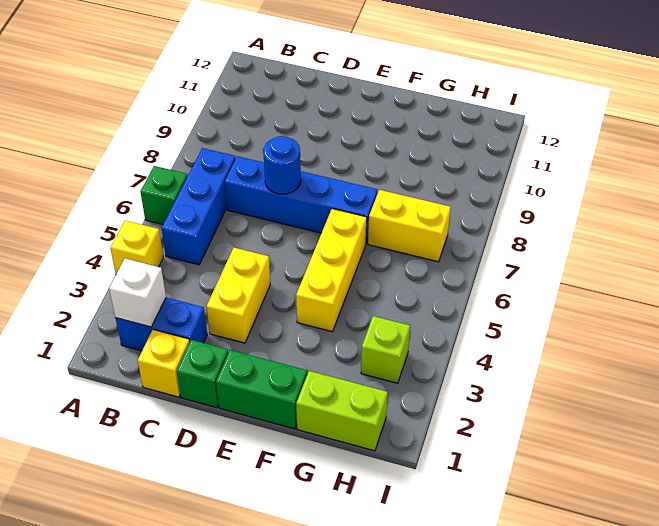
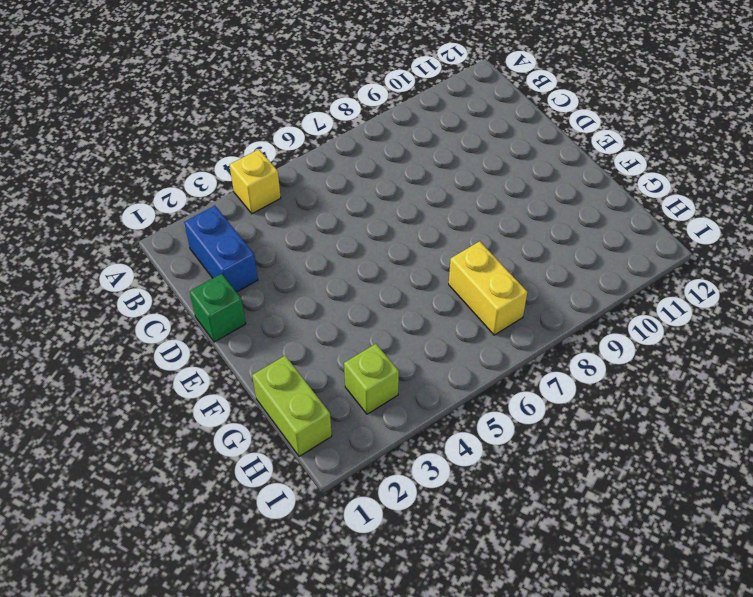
none -> green 1x1 brick [140,166,187,224]
none -> blue 1x3 brick [161,148,235,265]
none -> yellow 1x1 brick [138,330,190,397]

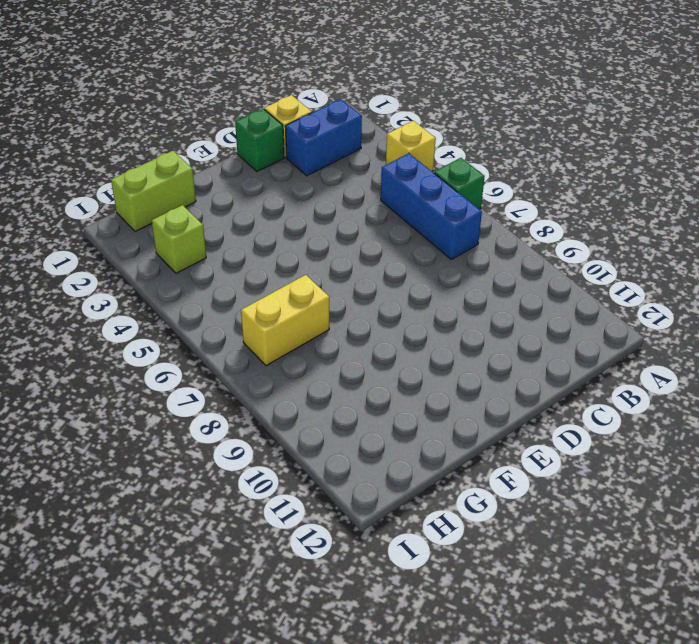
none -> blue 1x4 brick [225,156,377,243]
none -> yellow 1x2 brick [206,247,270,343]
none -> green 1x2 brick [216,350,307,429]

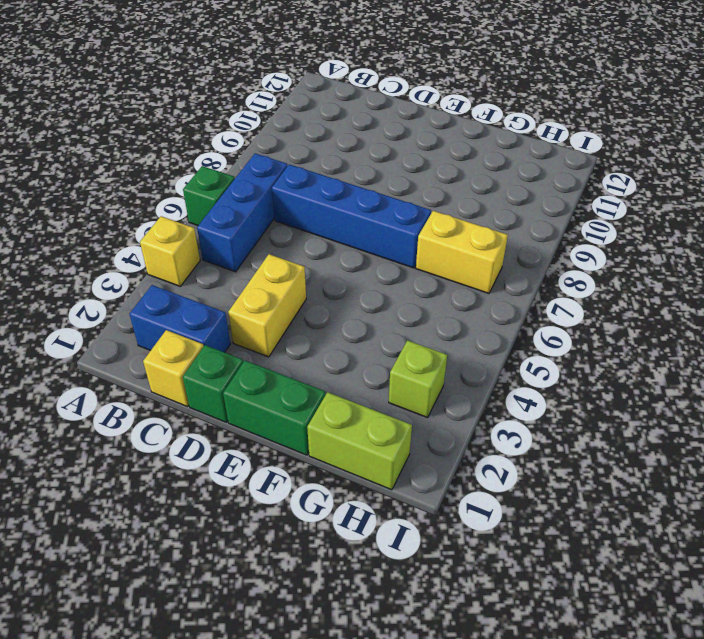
none -> yellow 1x3 brick [296,209,367,332]
none -> white 1x1 brick [109,259,166,327]
none -> blue 1x1 round brick [263,136,301,194]

